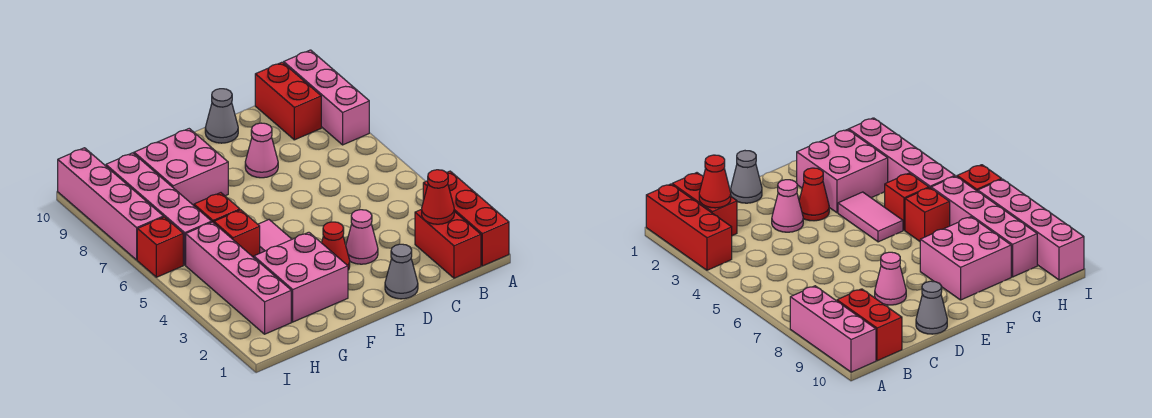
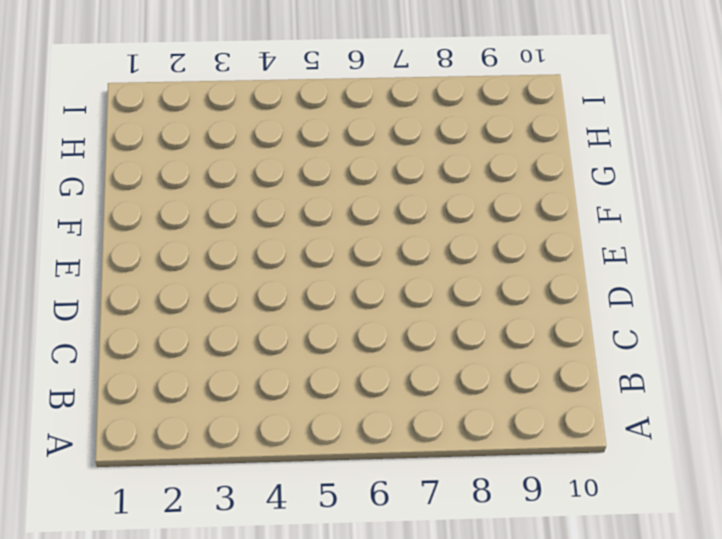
none -> red 1x3 brick [423,171,509,266]
none -> pink 1x3 brick [284,50,369,145]
none -> red 1x2 brick [415,209,481,278]

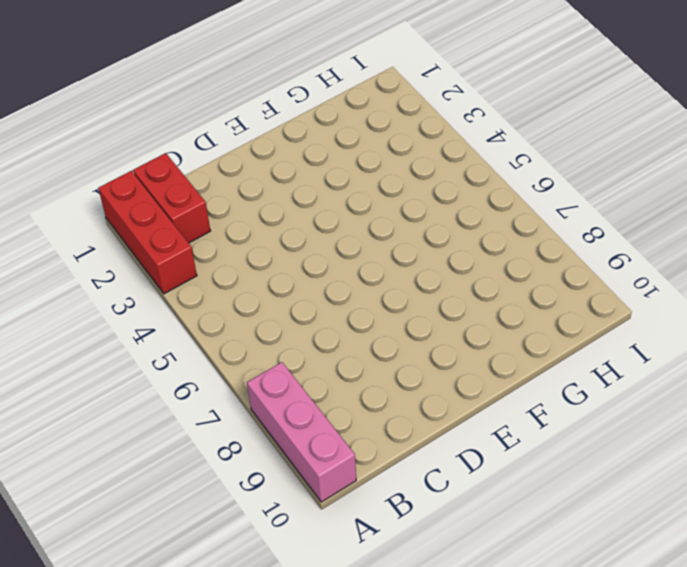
none -> red 1x2 brick [255,62,321,140]
none -> grey 1x1 cone [385,244,418,299]
none -> pink 1x1 cone [346,210,378,264]

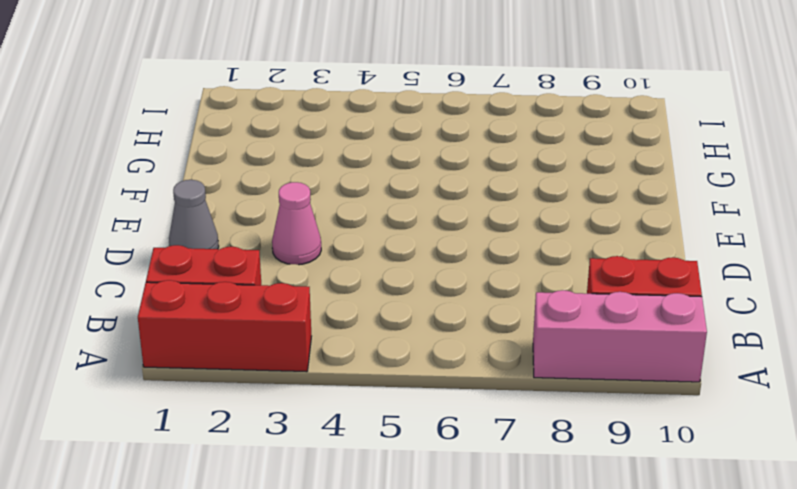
none -> pink 1x1 cone [245,123,278,178]
none -> grey 1x1 cone [205,89,238,143]
none -> red 1x1 cone [322,222,350,270]

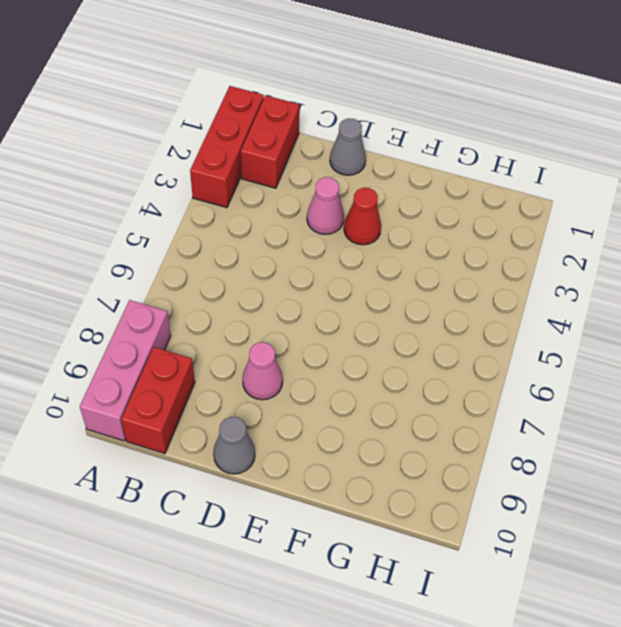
none -> pink 2x2 brick [254,232,348,322]
none -> pink 1x2 tile [258,220,292,253]
none -> pink 2x2 brick [134,129,228,205]

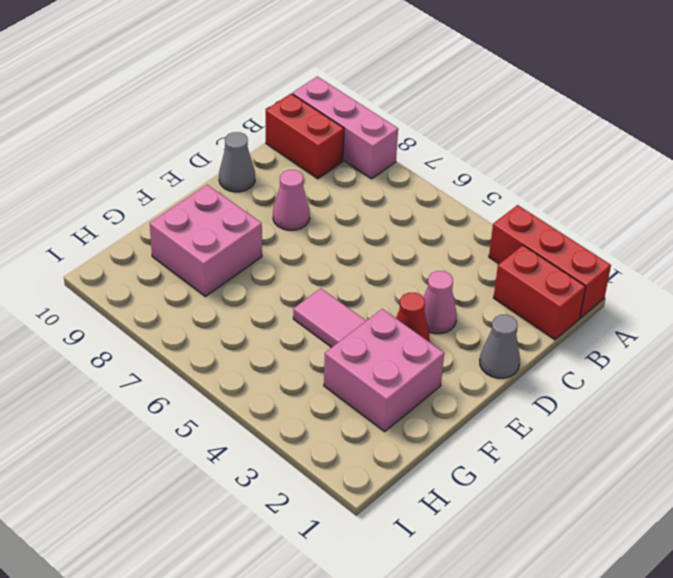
none -> red 1x1 brick [214,210,260,257]
none -> red 1x1 brick [194,193,240,223]
none -> pink 1x4 brick [186,222,291,334]

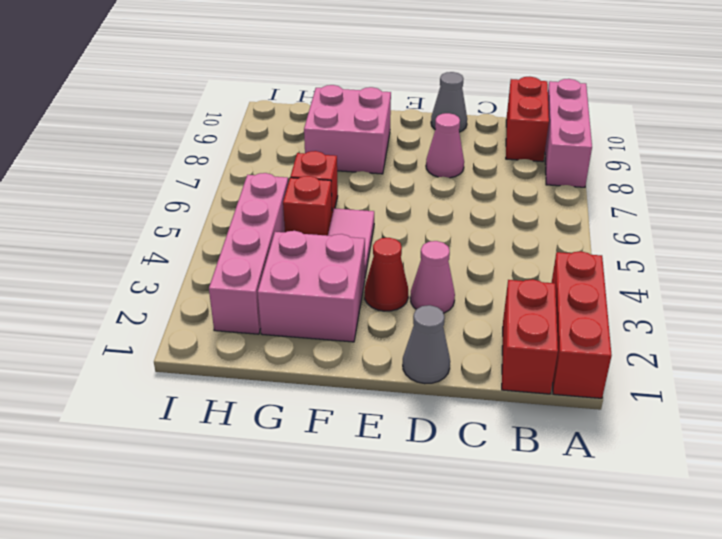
none -> pink 1x4 brick [106,153,212,265]
none -> red 1x1 brick [137,217,183,277]
none -> pink 1x4 brick [58,148,163,260]

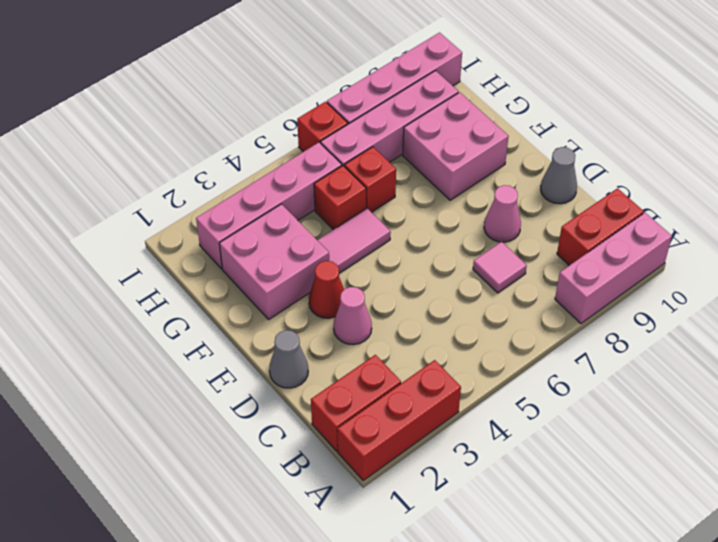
pink 1x1 tile [473,242,527,293] -> none
none -> red 1x1 cone [422,170,454,224]

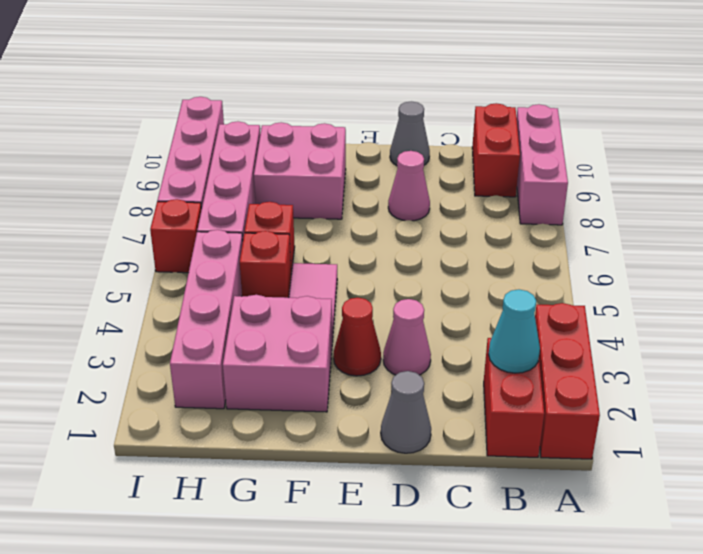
cyan 1x1 cone [489,290,540,373] -> red 1x1 cone [422,170,454,224]

